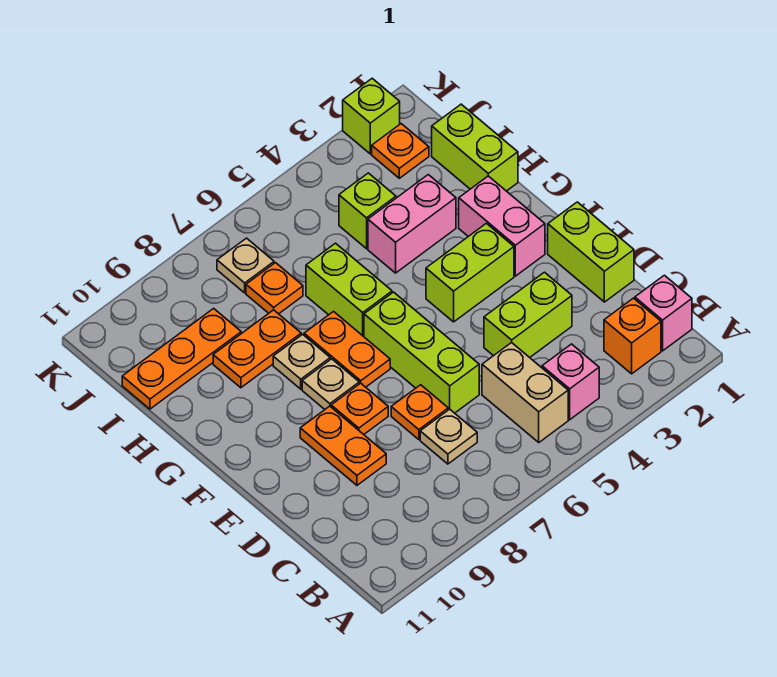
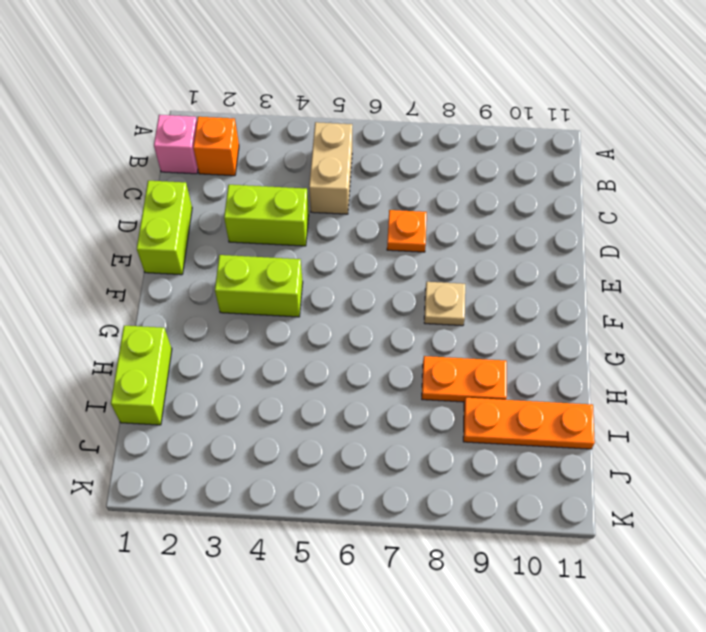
none -> pink 1x1 brick [542,344,599,420]
none -> tan 1x1 plate [420,409,477,464]
none -> lime 1x3 brick [364,292,479,413]

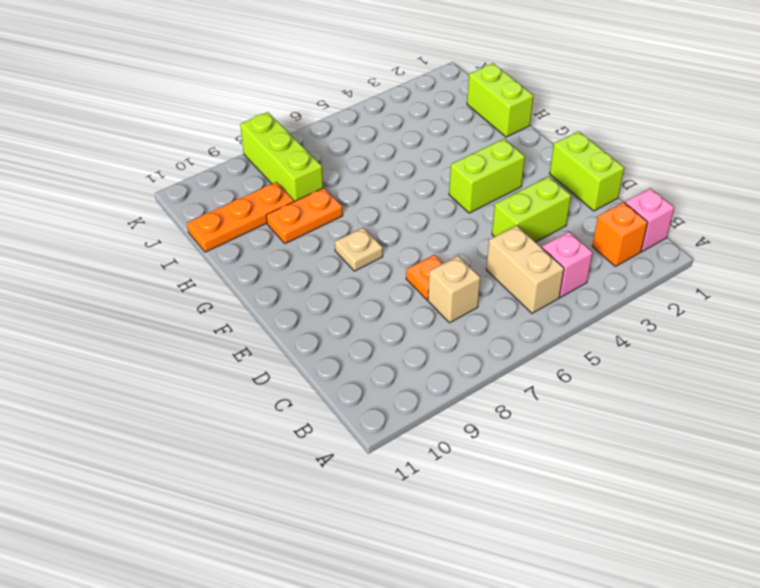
tan 1x1 brick [428,256,480,323] -> tan 1x1 plate [420,409,477,464]
lime 1x3 brick [240,112,323,201] -> lime 1x3 brick moved to [364,292,479,413]
none -> orange 1x2 plate [300,406,386,485]
none -> orange 1x1 plate [331,383,388,434]
none -> pink 1x2 brick [459,176,545,276]

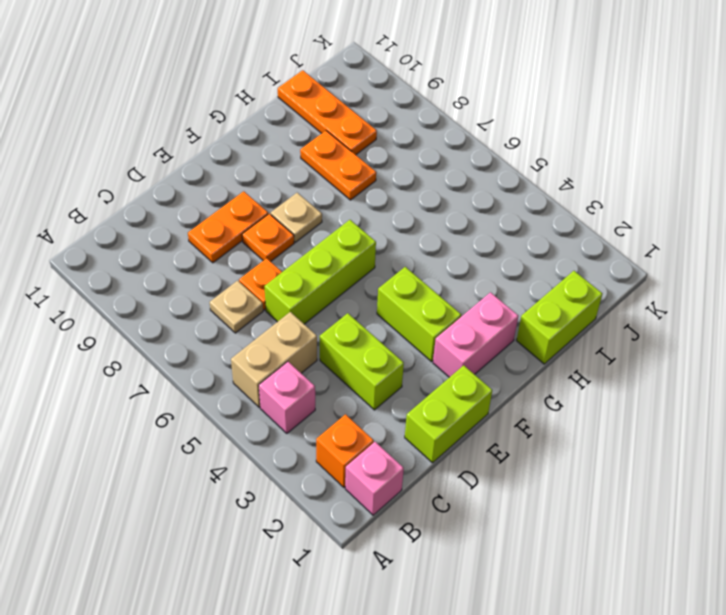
none -> orange 1x2 plate [304,312,390,387]
none -> lime 1x2 brick [306,243,392,337]
none -> tan 1x1 plate [273,334,330,389]

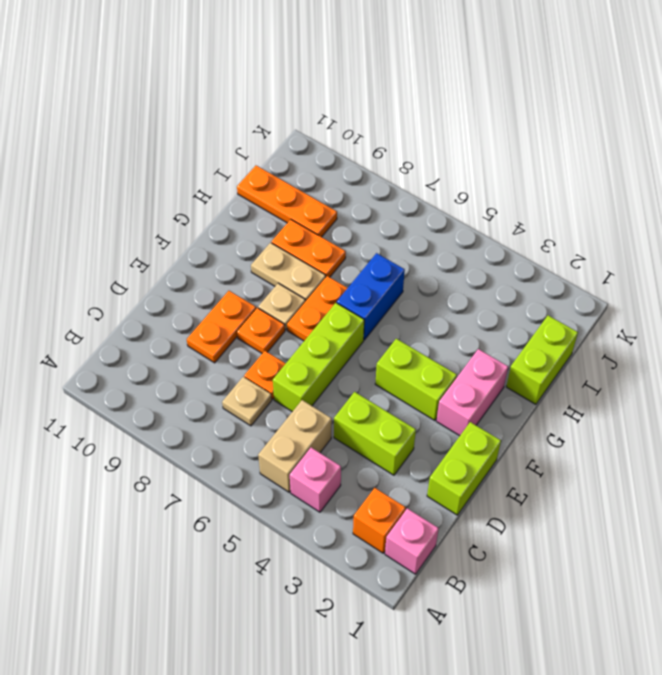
blue 1x2 brick [337,253,405,340] -> lime 1x2 brick [306,243,392,337]
tan 1x2 plate [251,243,326,302] -> tan 1x1 plate [273,334,330,389]
none -> pink 1x2 brick [368,175,456,273]
none -> lime 1x1 brick [339,173,396,249]
none -> orange 1x1 plate [246,263,303,314]

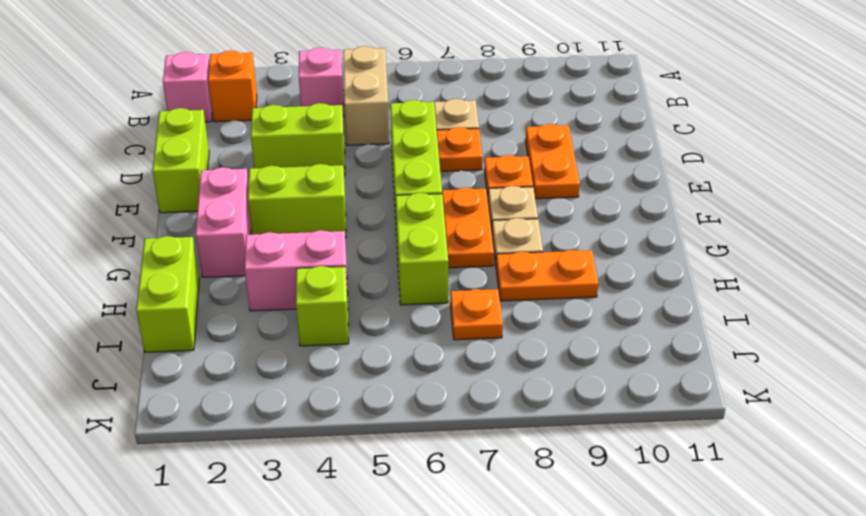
none -> orange 1x3 plate [122,308,241,409]
none -> orange 1x1 plate [372,124,429,178]
none -> tan 1x1 plate [217,238,274,293]

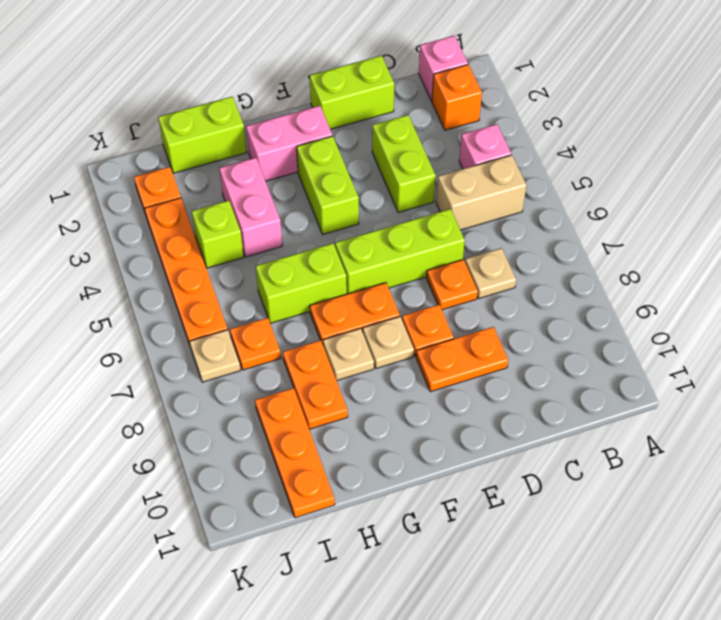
orange 1x4 plate [144,198,228,345] -> none
none -> lime 1x1 brick [343,78,400,154]

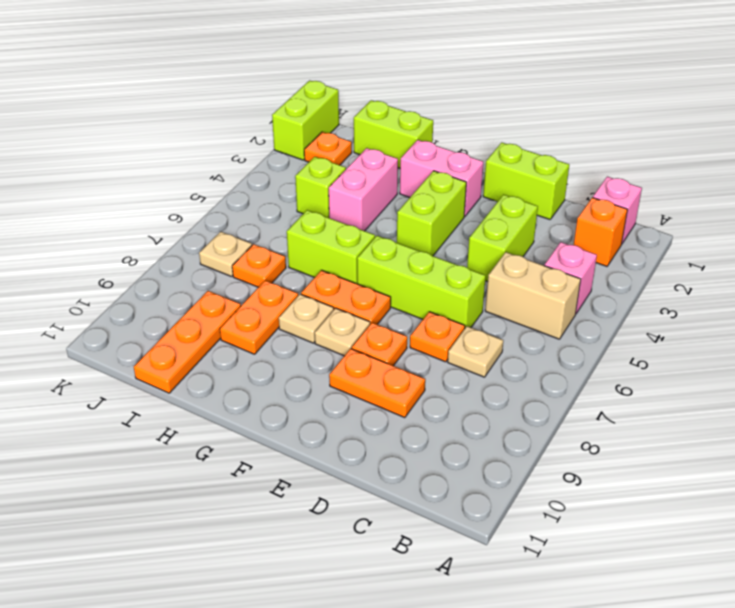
lime 1x2 brick [272,80,339,160] -> lime 1x1 brick [343,78,400,154]

